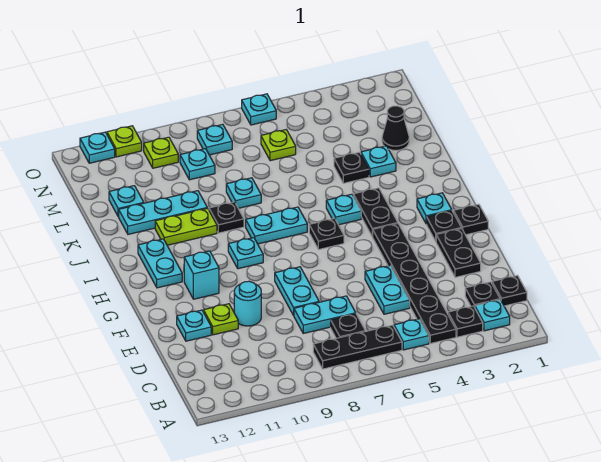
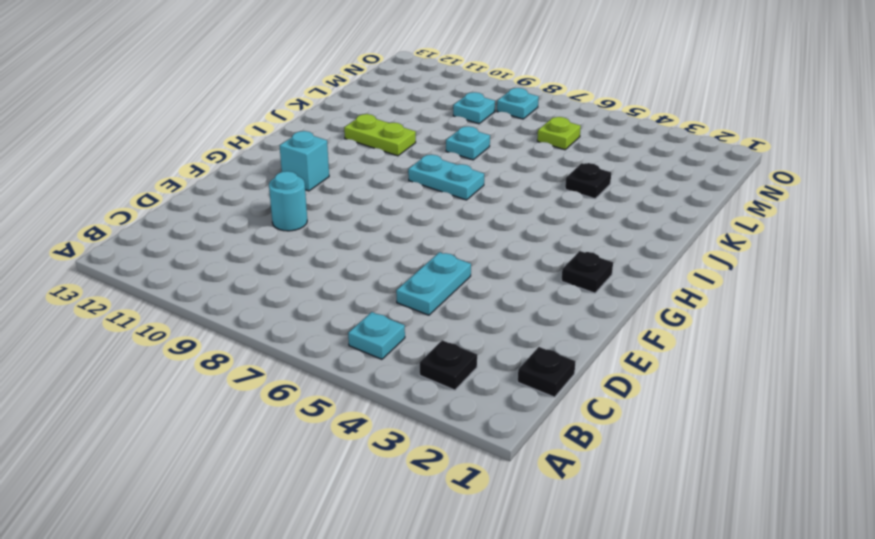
none -> cyan 1x1 plate [475,300,510,331]
none -> black 1x6 plate [373,224,456,344]
none -> black 1x3 plate [313,325,402,369]
none -> black 1x1 plate [465,282,500,308]

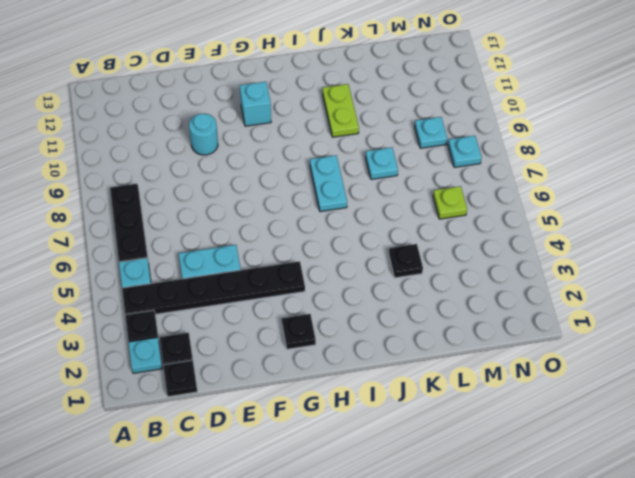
none -> black 1x1 plate [331,314,365,338]
none -> cyan 1x2 plate [294,296,356,333]
none -> black 1x2 plate [436,228,481,277]
none -> cyan 1x2 plate [275,267,319,315]

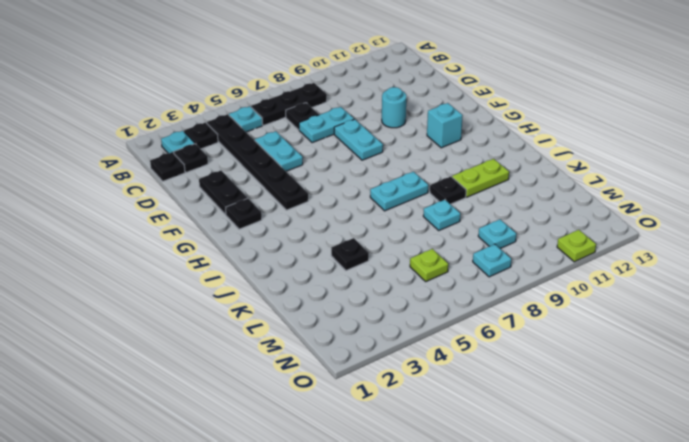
none -> lime 1x1 plate [204,304,238,335]
none -> cyan 1x1 plate [177,310,211,341]
none -> black 1x1 plate [454,204,488,235]
none -> cyan 1x1 plate [417,193,452,224]

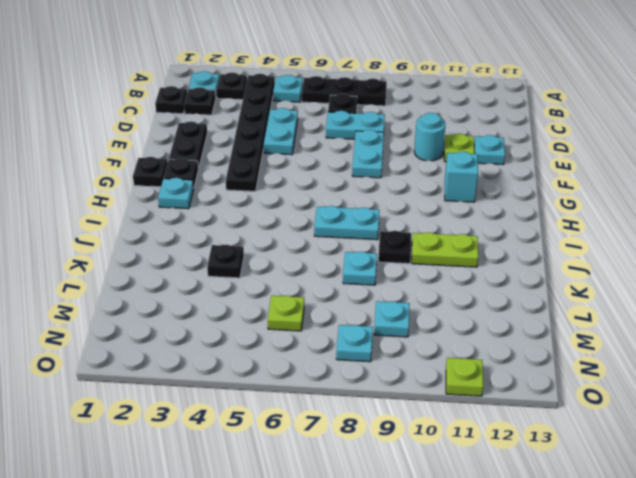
none -> black 1x2 plate [353,188,398,237]
none -> black 1x1 plate [309,218,344,250]
none -> cyan 1x1 plate [228,238,263,269]
none -> cyan 1x2 plate [138,239,182,288]

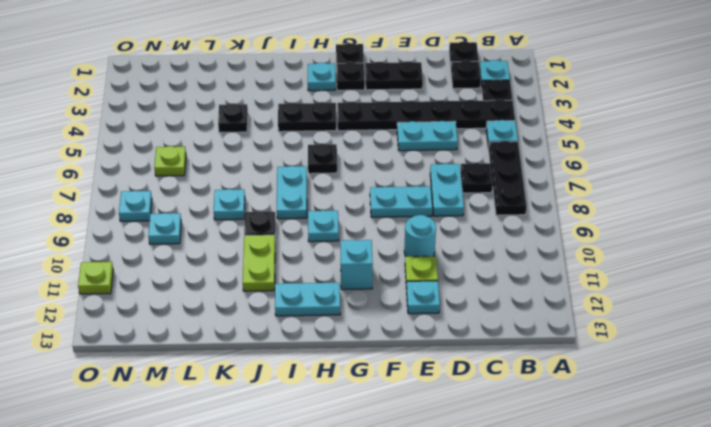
none -> cyan 1x1 plate [326,194,361,225]
none -> cyan 1x1 plate [361,146,396,177]
none -> cyan 1x3 plate [119,191,207,234]
none -> black 1x1 cone [382,106,409,150]

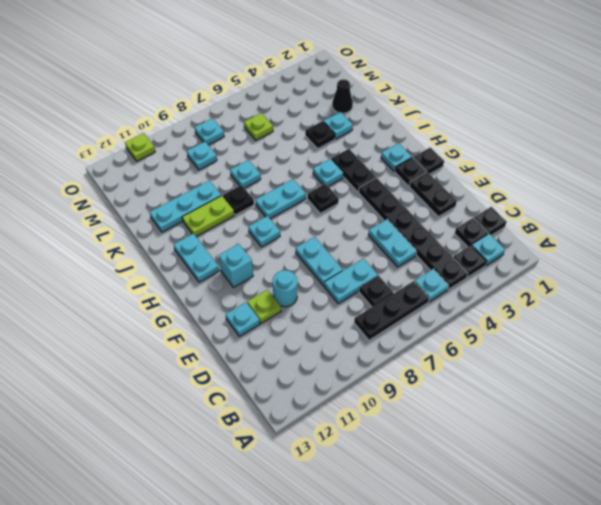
none -> cyan 1x1 plate [109,186,144,217]
none -> lime 1x1 plate [144,137,178,168]
none -> cyan 1x1 plate [242,94,276,125]
none -> cyan 1x1 plate [80,132,115,163]

